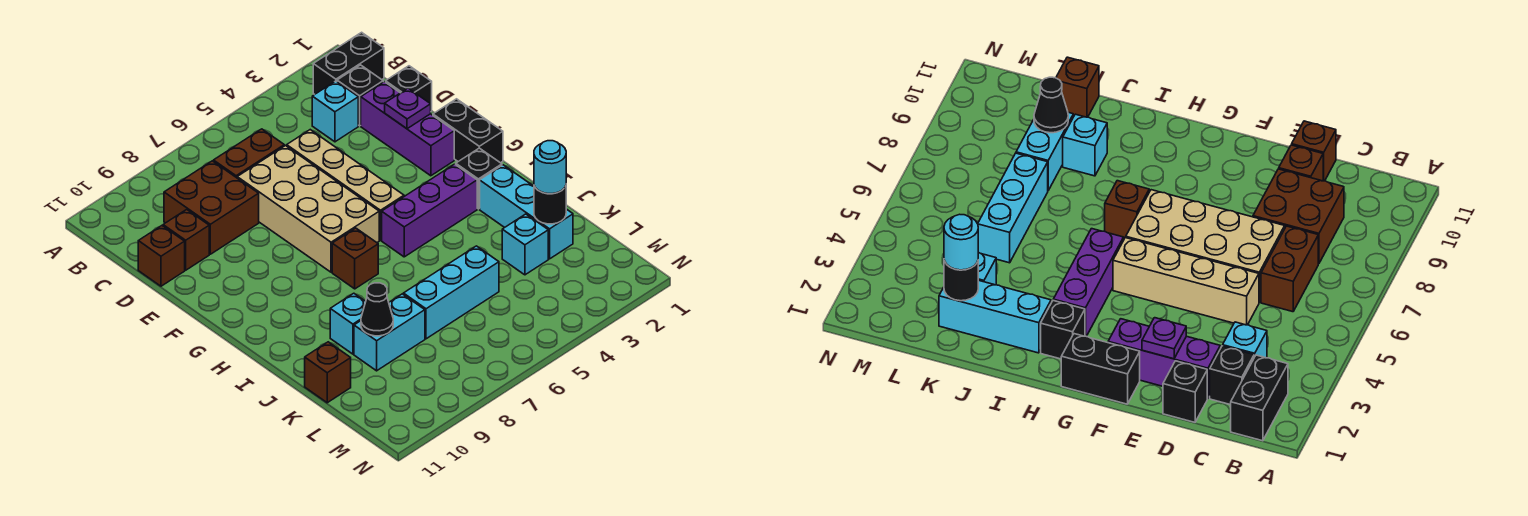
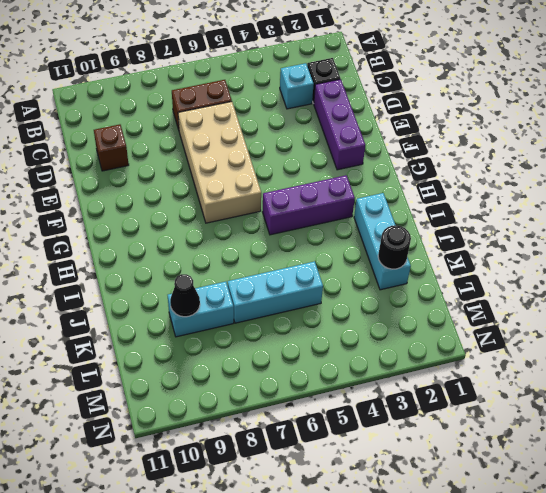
none -> black 1x2 brick [313,32,384,94]
none -> brown 2x2 brick [164,161,259,254]
none -> black 1x1 brick [386,66,432,111]

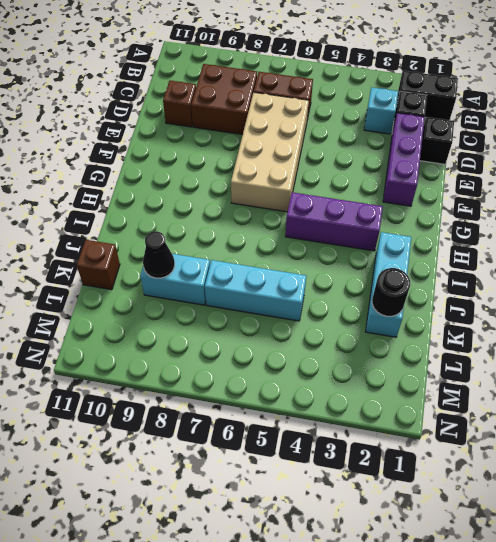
none -> tan 1x4 brick [287,130,404,240]
none -> brown 1x1 brick [138,226,185,286]
none -> black 1x2 brick [433,99,503,163]

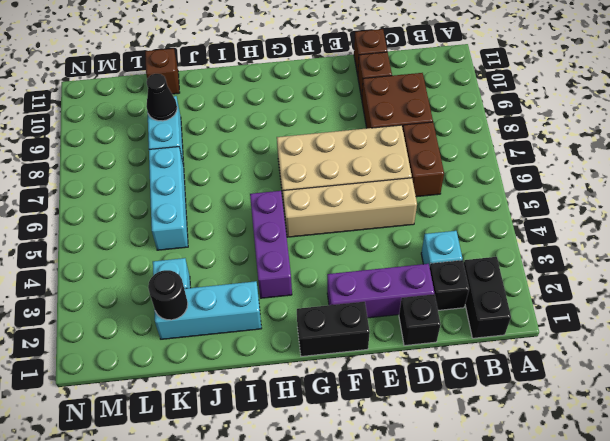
none -> black 1x1 brick [456,148,502,209]
none -> brown 1x1 brick [332,228,378,289]
none -> cyan 1x1 brick [330,293,366,354]

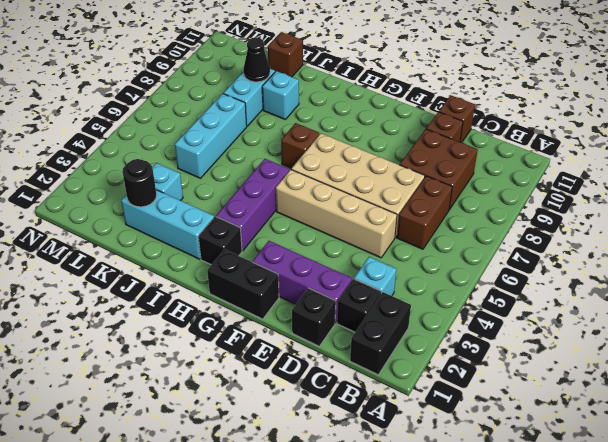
none -> purple 1x1 plate [385,88,431,129]
none -> cyan 1x1 round brick [534,141,566,194]

